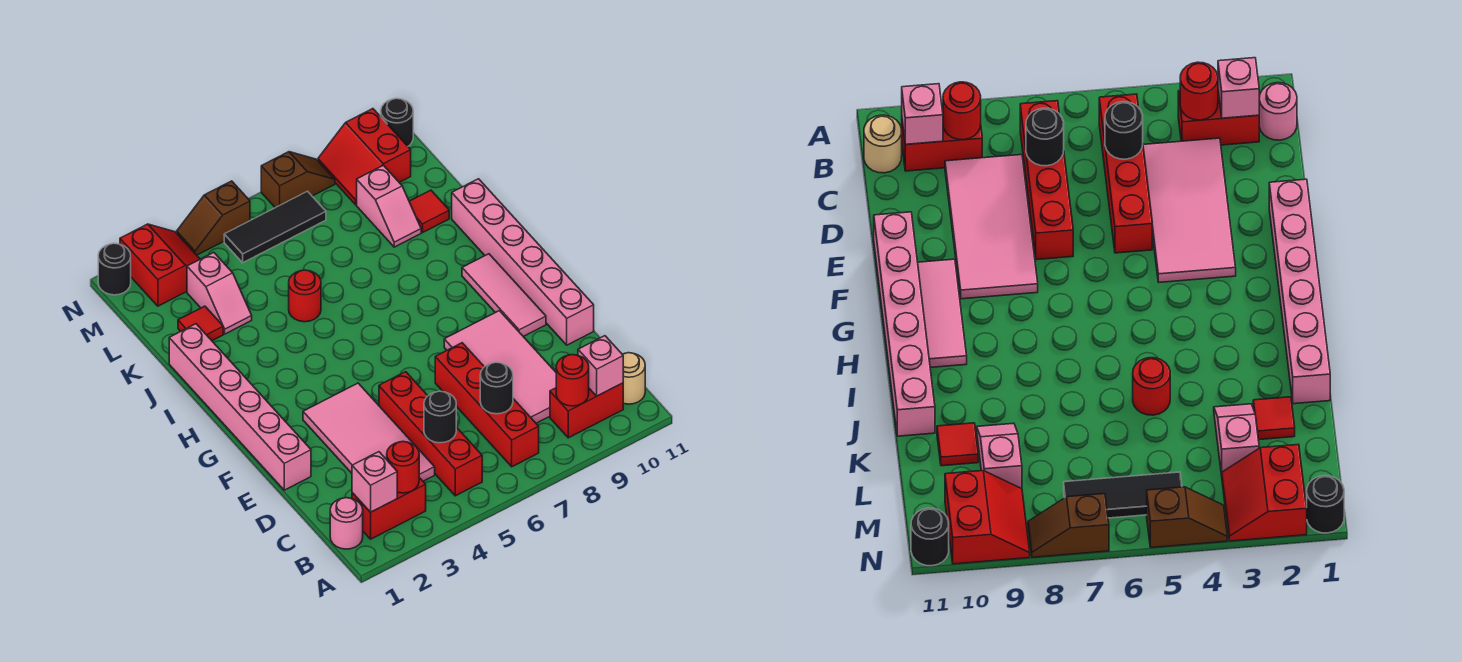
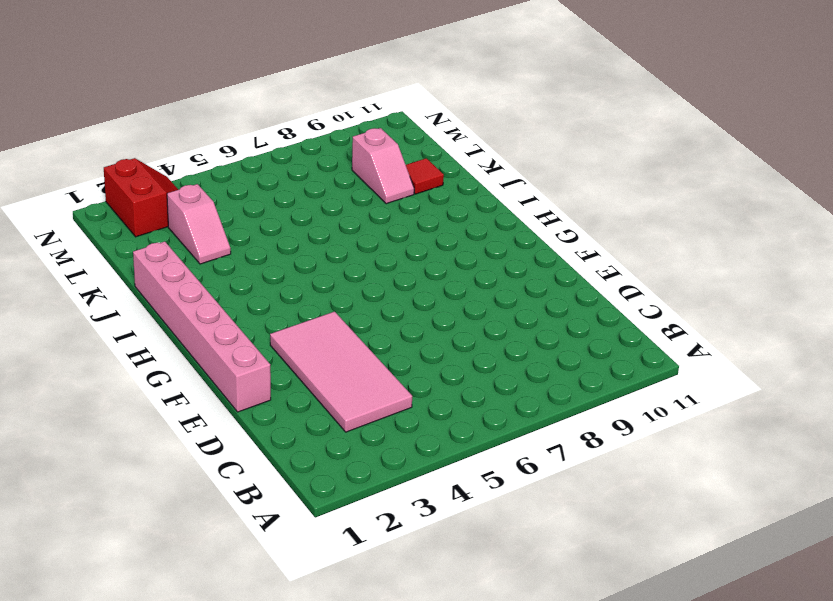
none -> pink 1x1 round brick [330,498,363,549]
none -> red 1x2 brick [352,478,426,539]
none -> red 1x4 brick [379,372,482,496]

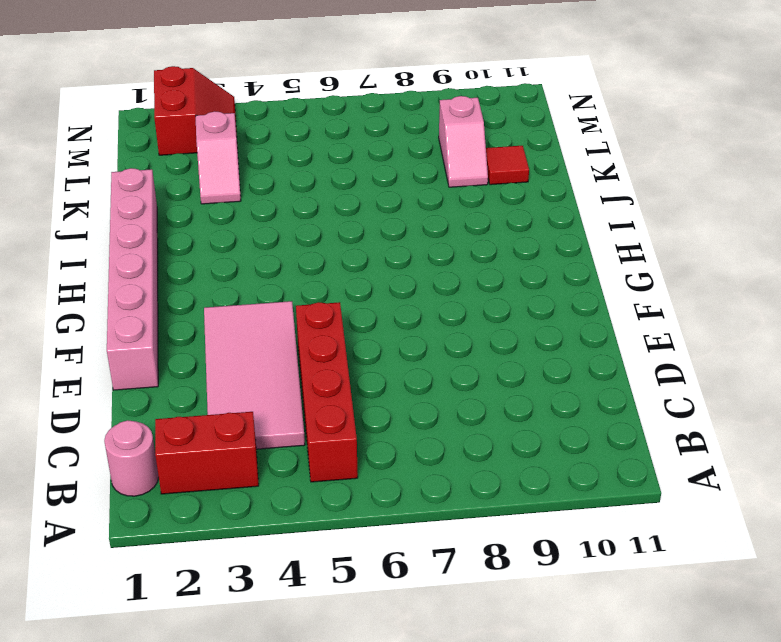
none -> red 1x4 brick [435,343,539,467]
none -> red 1x2 brick [550,383,623,438]
none -> tan 1x1 round brick [622,353,645,404]

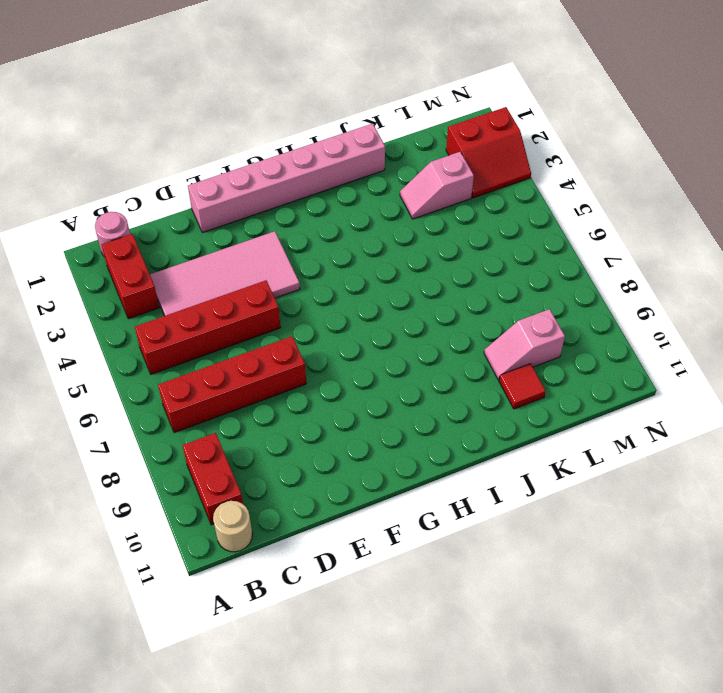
none -> pink 2x4 tile [444,311,556,423]
none -> pink 1x6 brick [452,179,594,345]
none -> pink 1x3 tile [462,254,546,337]

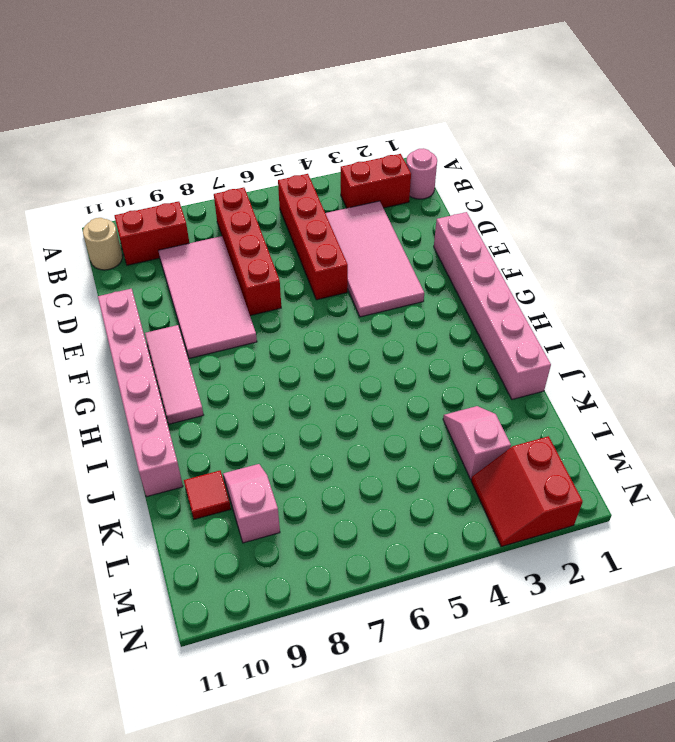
none -> red 1x1 round brick [289,270,321,322]
none -> red 1x1 tile [178,306,223,341]
none -> black 1x3 tile [224,191,326,263]

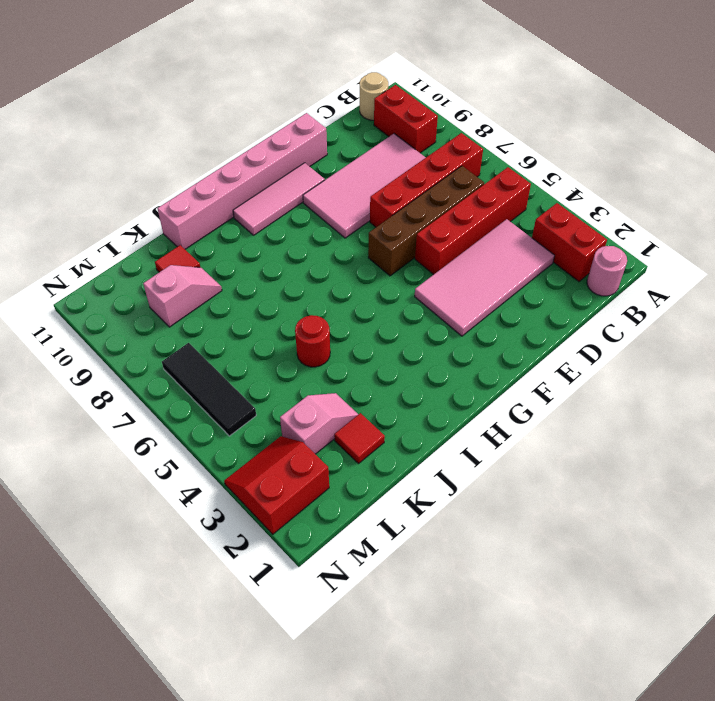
brown 1x4 brick [368,166,484,276] -> none
none -> pink 1x6 brick [169,324,311,490]
none -> red 2x2 slope [318,109,411,205]
none -> black 1x1 round brick [98,243,131,295]

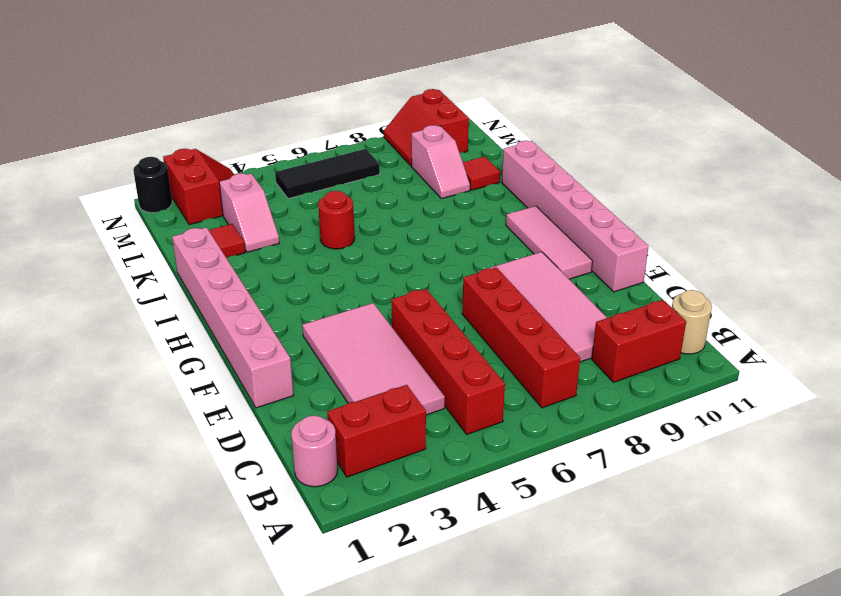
none -> brown 1x2 slope [177,181,250,255]
none -> brown 1x2 slope [261,152,335,208]
none -> black 1x1 round brick [381,98,413,146]

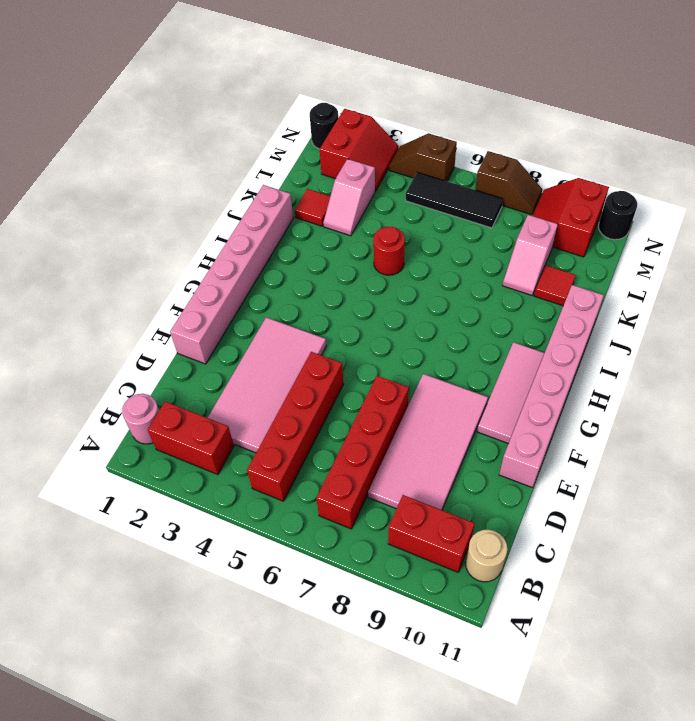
none -> pink 1x1 brick [352,452,397,512]
none -> red 1x1 round brick [387,441,419,493]
none -> red 1x1 round brick [556,355,589,406]

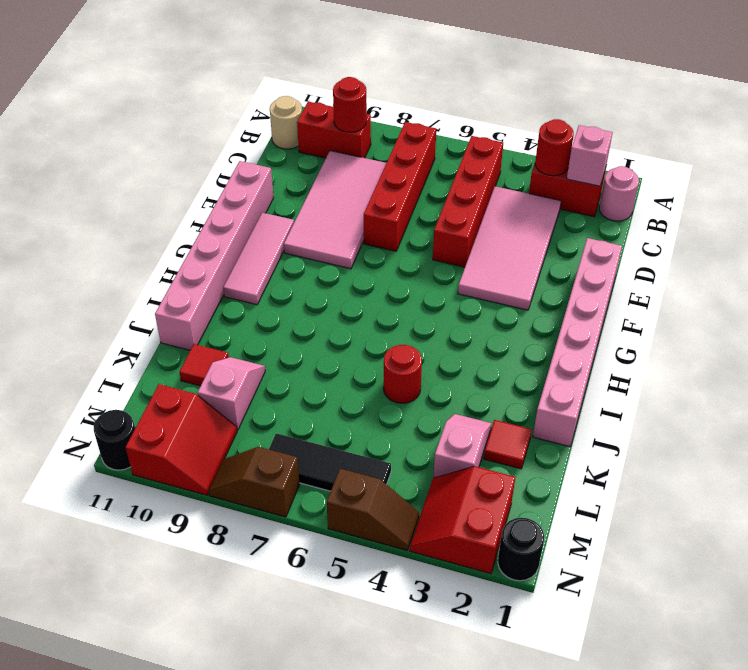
none -> pink 1x1 brick [578,336,623,396]
none -> black 1x1 round brick [424,391,456,443]
none -> black 1x1 round brick [480,362,513,414]

